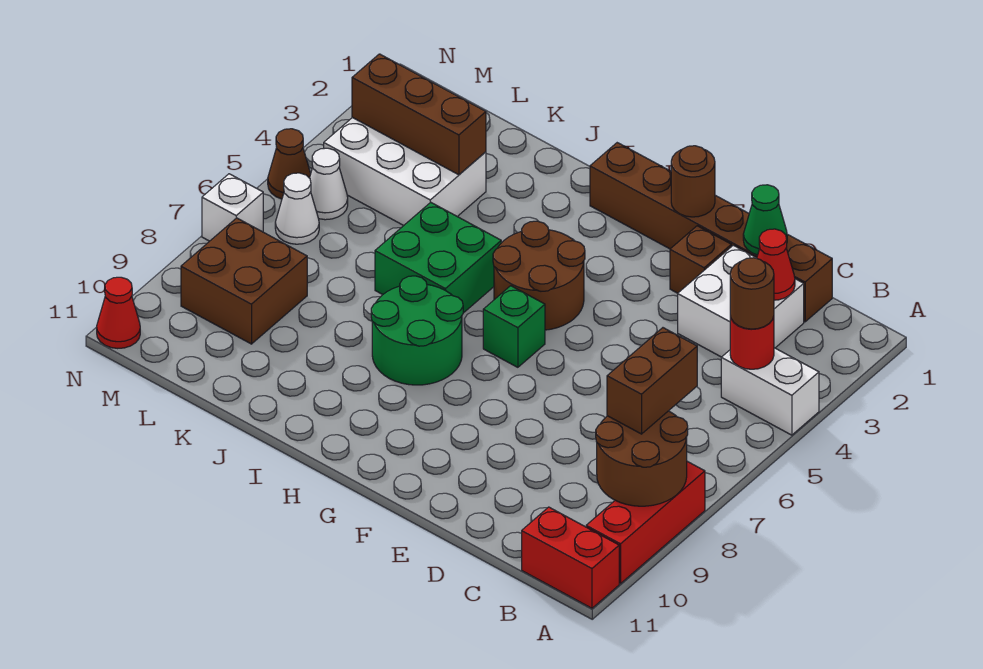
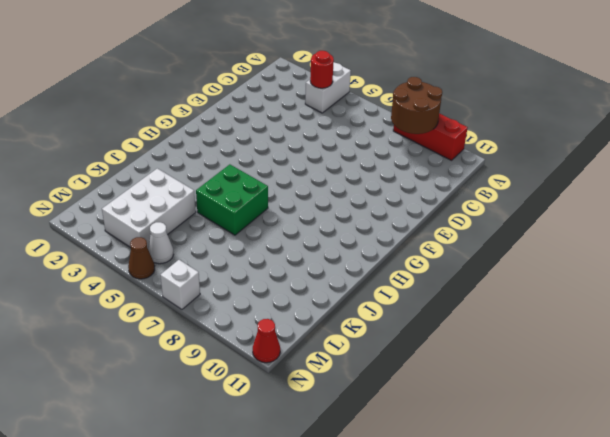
none -> red 1x2 brick [522,507,619,608]
none -> brown 1x6 brick [590,143,832,322]
none -> white 2x2 brick [678,245,804,357]

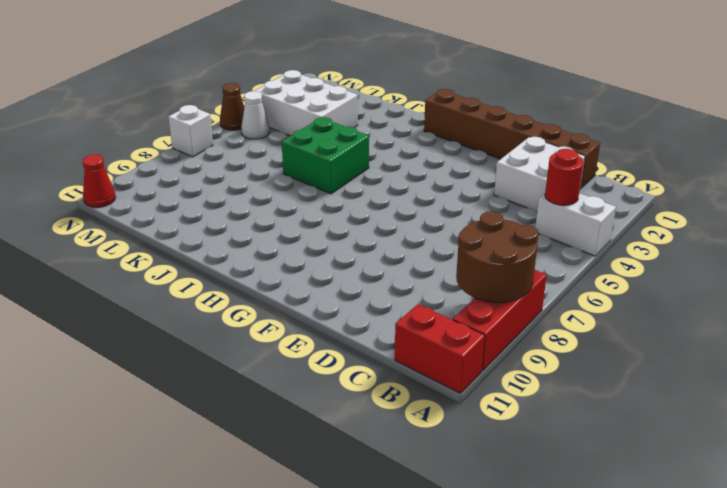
none -> brown 1x1 brick [670,226,731,293]
none -> brown 2x2 round brick [493,221,585,330]
none -> green 1x1 brick [483,286,545,367]

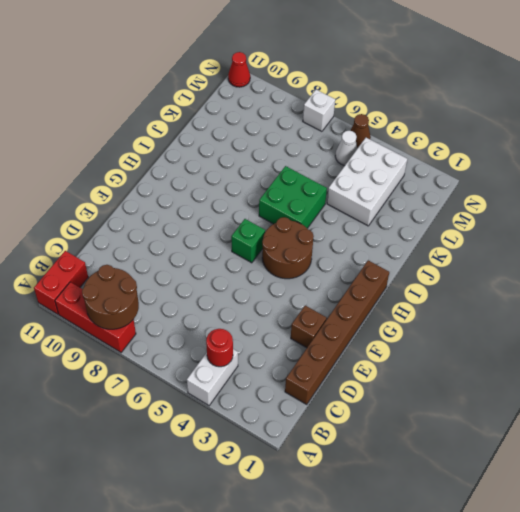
none -> white 2x2 brick [678,245,804,357]
none -> green 2x2 round brick [371,276,463,385]
none -> brown 2x2 brick [181,218,307,344]

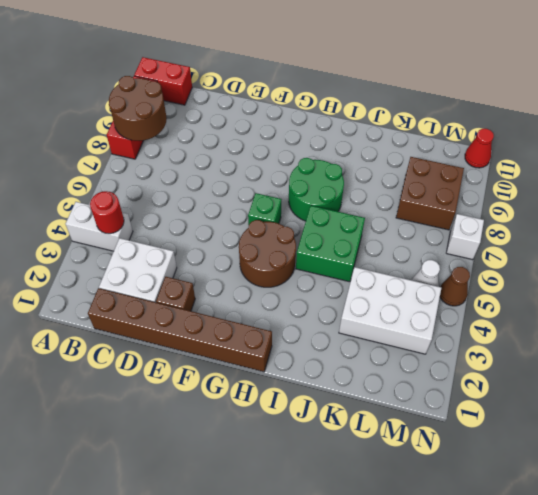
none -> white 1x1 cone [275,173,319,244]
none -> red 1x1 cone [757,229,795,300]
none -> green 1x1 cone [743,185,787,255]

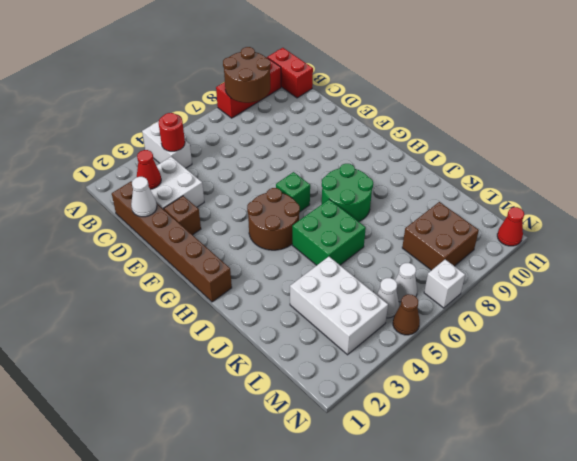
white 1x1 cone [131,177,157,217] -> green 1x1 cone [743,185,787,255]
none -> brown 1x1 round brick [671,146,715,217]
none -> brown 1x3 brick [352,54,486,175]
none -> brown 1x1 round brick [730,258,774,329]

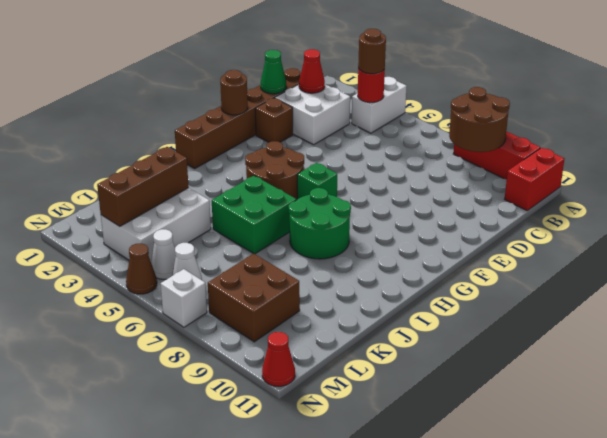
none -> brown 1x2 brick [607,328,697,434]

